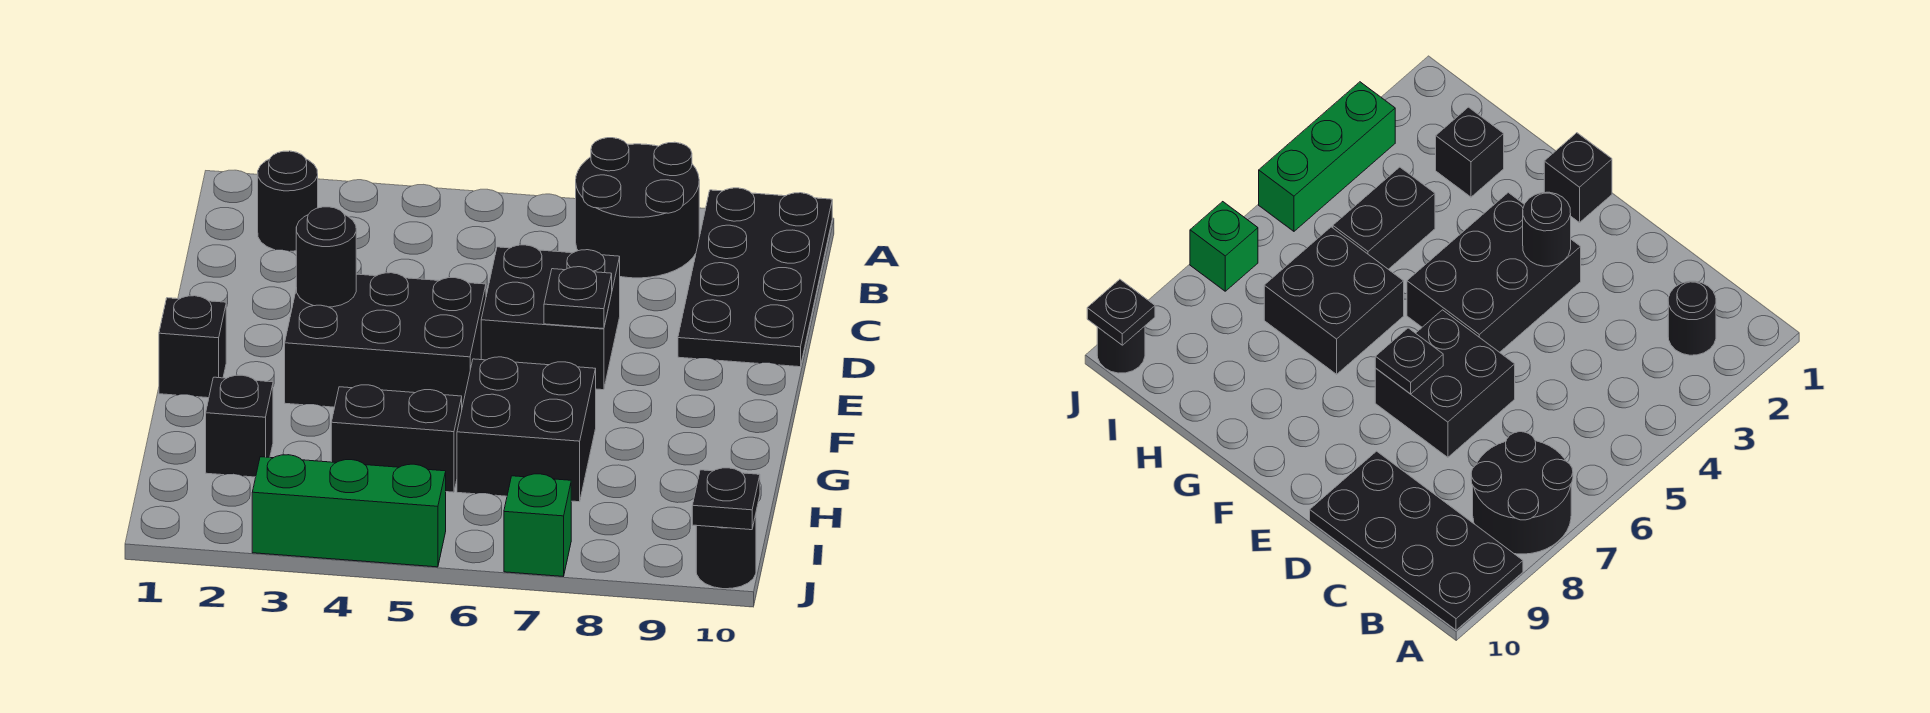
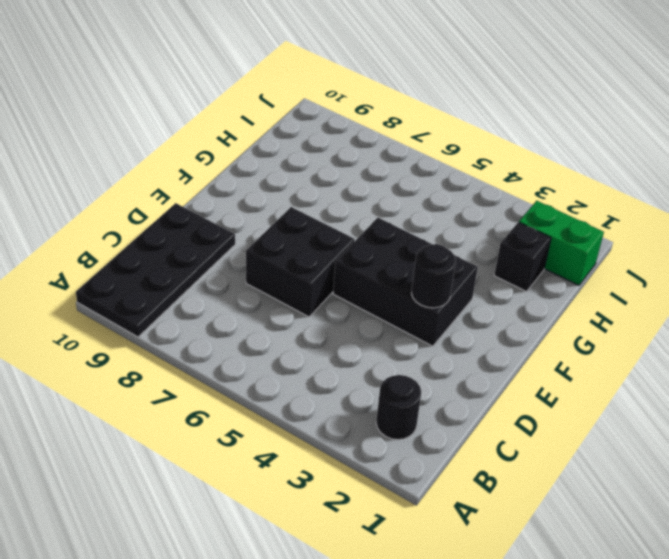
green 1x2 brick [519,201,604,285] -> none
none -> black 2x2 round brick [576,138,699,278]
none -> black 1x1 brick [159,296,226,398]
none -> black 2x2 brick [457,357,596,502]

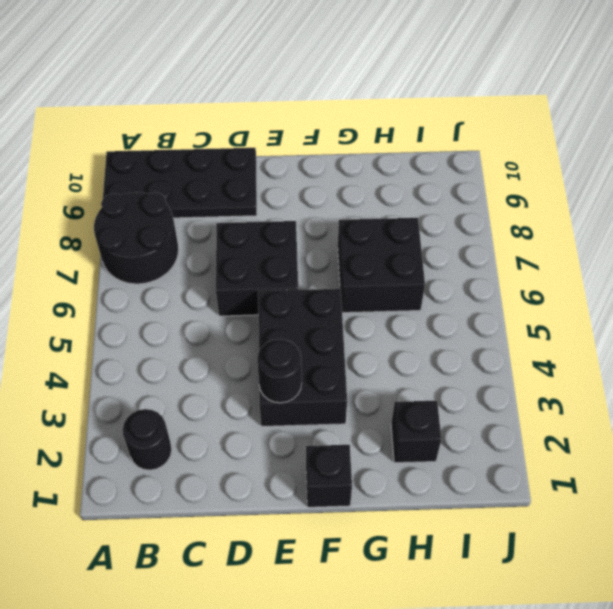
none -> black 1x2 brick [331,385,462,492]
none -> green 1x3 brick [252,455,446,567]
none -> green 1x1 brick [504,474,571,576]

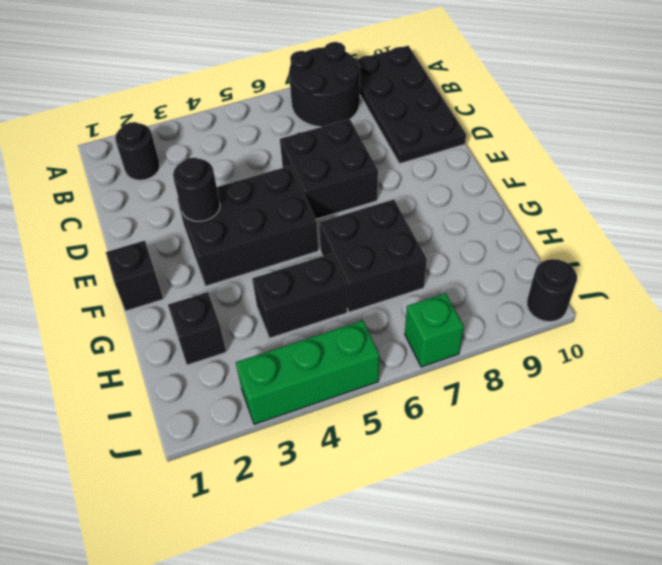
none -> black 1x1 plate [544,267,612,329]
none -> black 1x1 plate [692,468,760,530]

